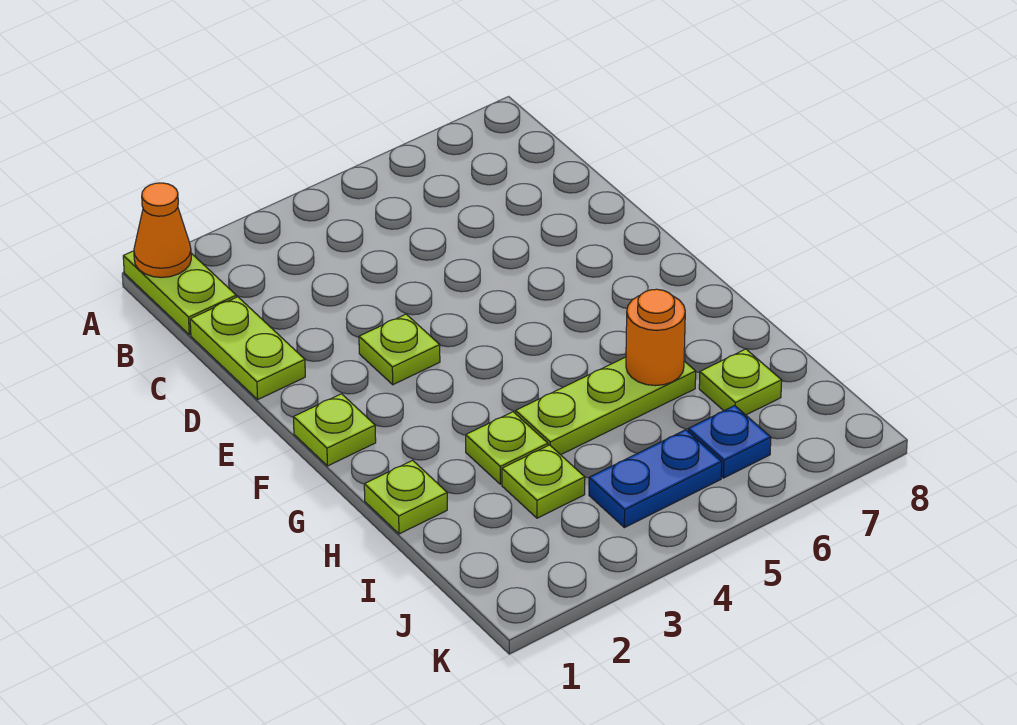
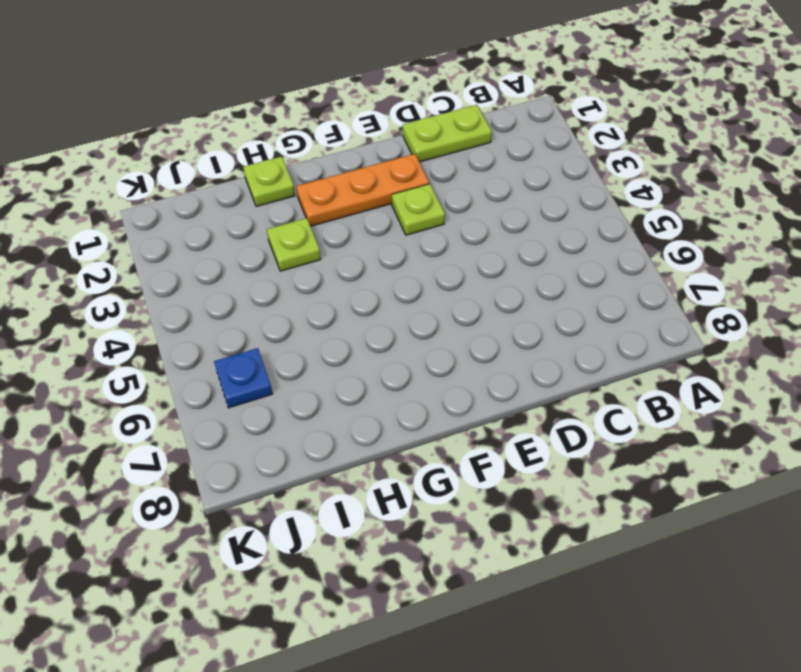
orange 1x3 plate [296,154,429,226] -> none
none -> lime 1x2 plate [123,251,236,335]
none -> lime 1x1 plate [293,394,376,466]
none -> lime 1x3 plate [516,357,696,455]

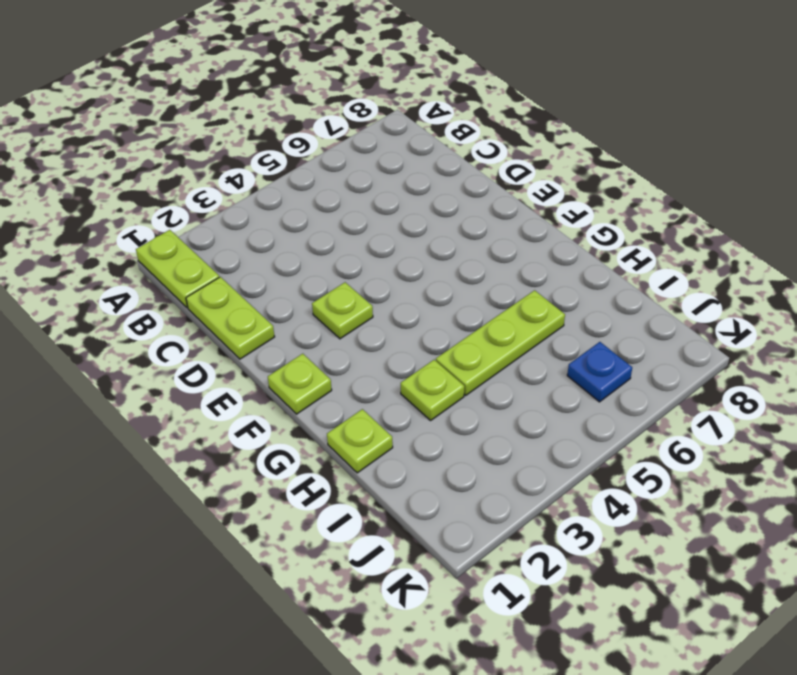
none -> lime 1x1 plate [502,445,585,518]
none -> lime 1x1 plate [699,349,782,415]
none -> blue 1x2 plate [589,430,722,528]

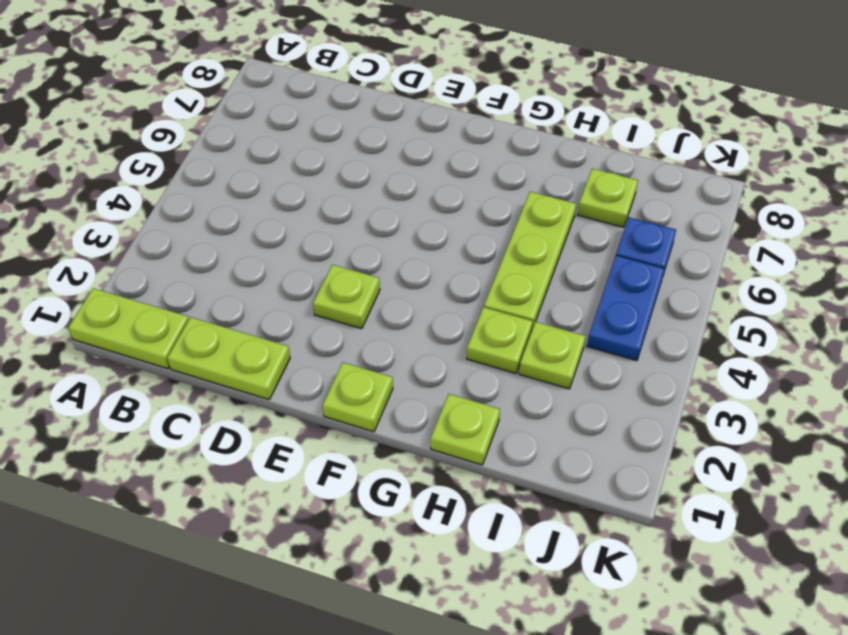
none -> orange 1x1 cone [134,183,191,278]
none -> orange 1x1 round brick [626,289,685,386]

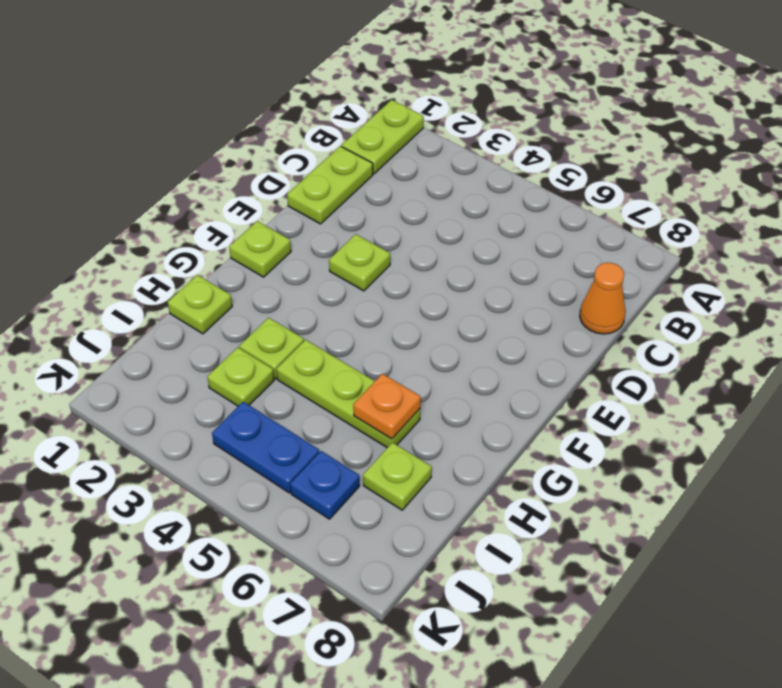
orange 1x1 cone [580,263,625,334] -> orange 1x1 cone moved to [134,183,191,278]
orange 1x1 plate [353,374,421,439] -> orange 1x1 round brick [626,289,685,386]

